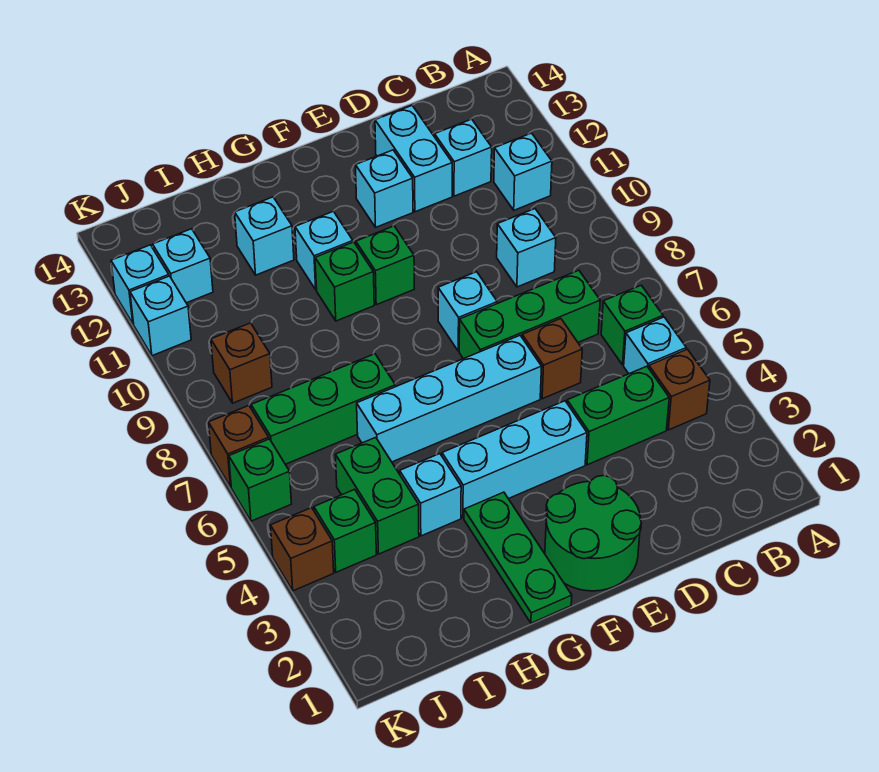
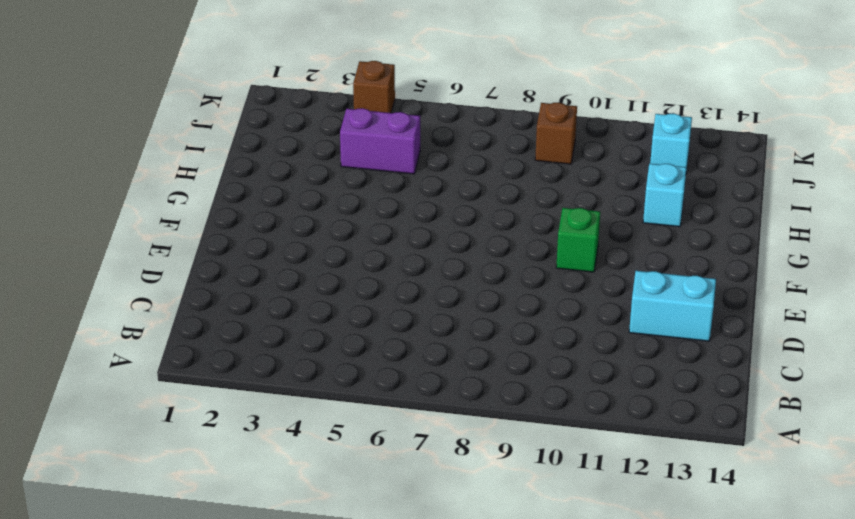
purple 1x2 brick [340,108,420,174] -> green 1x2 brick [335,437,419,554]
none -> brown 1x1 brick [649,349,710,430]
none -> cyan 1x1 brick [624,317,686,374]
none -> green 1x1 brick [601,285,663,365]
none -> cyan 1x1 brick [494,133,552,210]

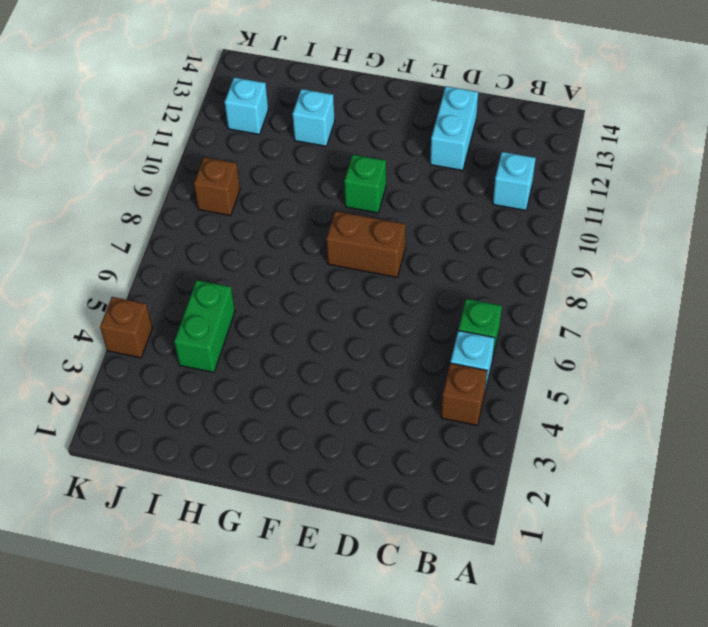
brown 1x2 brick [326,211,406,277] -> cyan 1x1 brick [438,272,497,351]
none -> green 1x2 brick [567,366,669,465]
none -> green 1x3 brick [459,270,600,359]
none -> cyan 1x1 brick [497,209,556,287]
none -> cyan 1x1 brick [435,119,492,196]

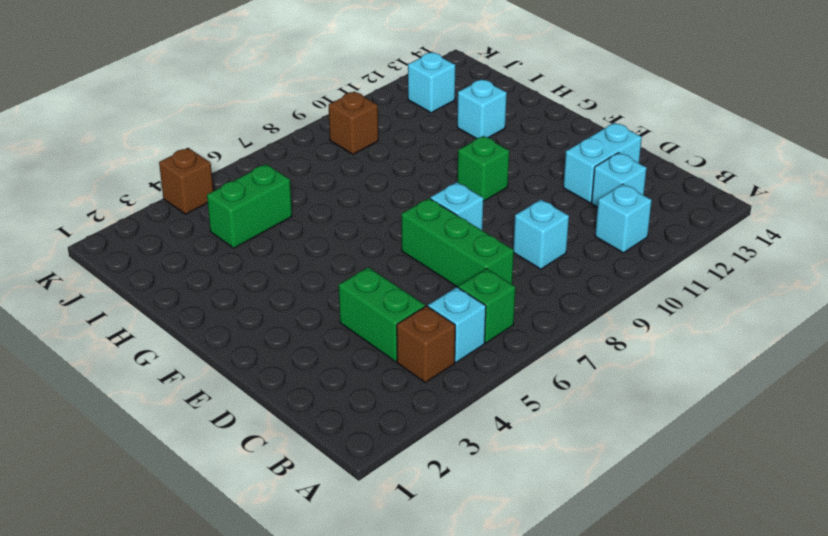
none -> brown 1x1 brick [522,319,582,399]
none -> green 2x2 round brick [545,475,642,591]
none -> cyan 1x3 brick [442,401,587,518]
none -> cyan 1x4 brick [357,336,542,462]

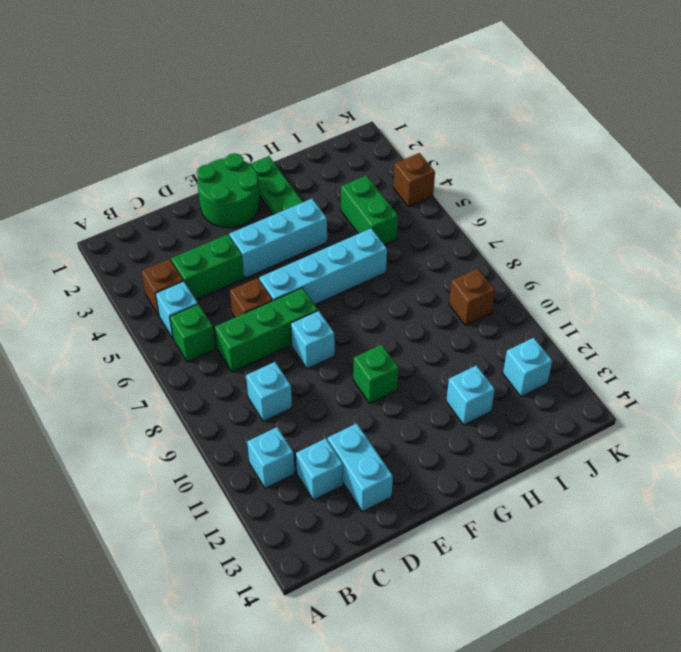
none -> cyan 1x1 brick [356,150,413,227]
none -> green 1x1 brick [315,242,374,321]
none -> cyan 1x1 brick [295,211,353,290]
none -> cyan 1x1 brick [400,454,461,536]

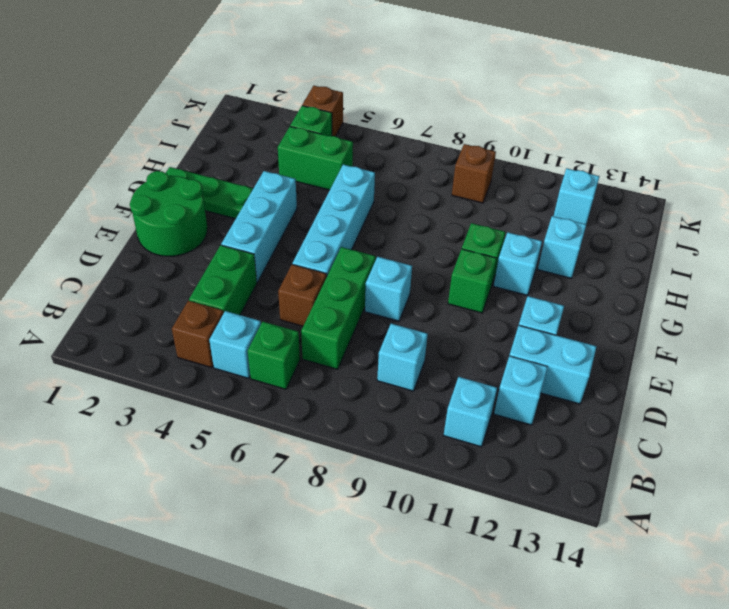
none -> cyan 1x1 brick [400,454,461,536]
none -> green 1x3 brick [251,354,395,464]
none -> green 1x1 brick [229,439,291,521]
none -> brown 1x1 brick [209,406,269,487]

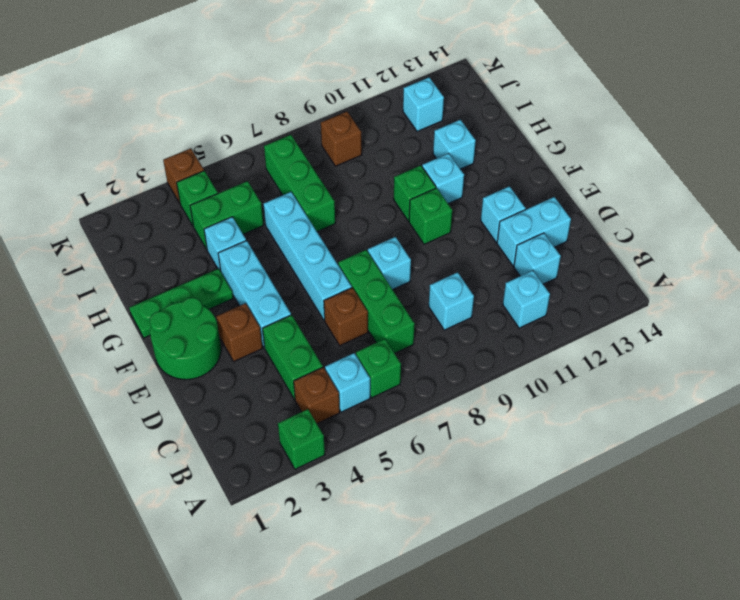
green 1x1 brick [278,409,325,469] -> green 1x1 brick moved to [229,439,291,521]
brown 1x1 brick [216,303,262,361] -> brown 1x1 brick moved to [209,406,269,487]
none -> cyan 1x1 brick [130,276,191,356]
none -> cyan 1x1 brick [111,245,169,324]

